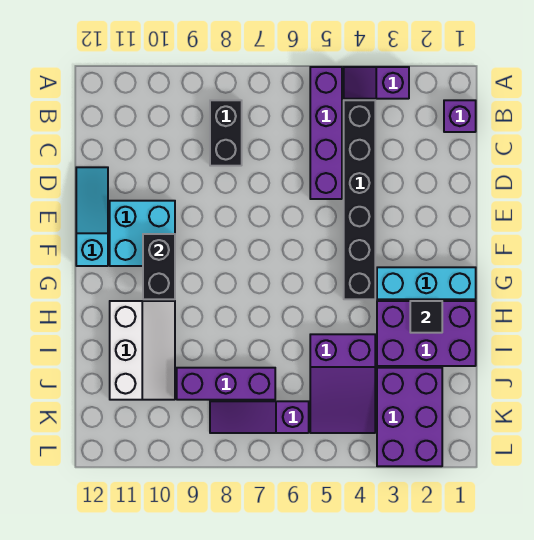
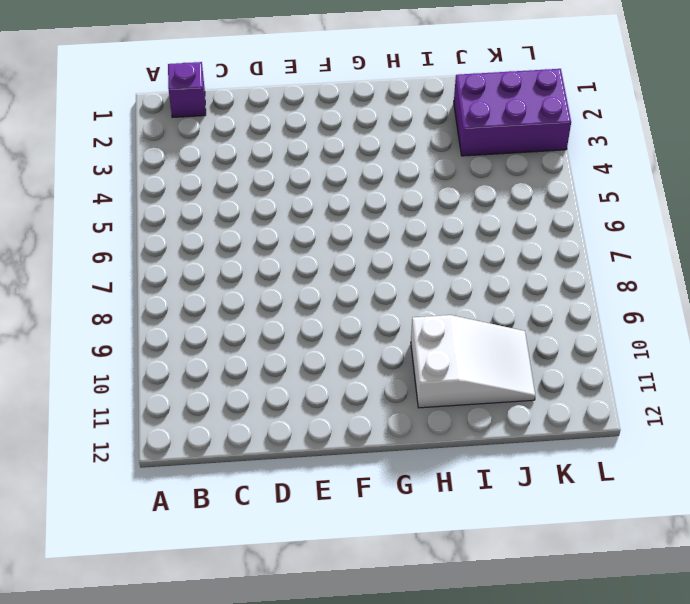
white 2x3 slope [411,315,535,408] -> white 2x3 slope turned to [110,301,175,400]
none -> purple 1x2 slope [344,67,409,99]
none -> purple 1x4 brick [310,67,342,199]
none -> black 1x6 brick [344,100,375,299]

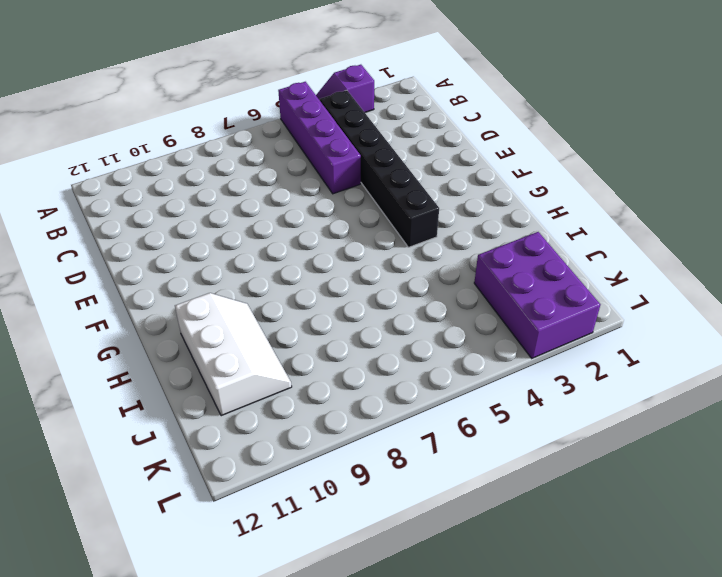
none -> purple 1x1 brick [444,100,476,132]
none -> black 1x2 brick [210,100,242,166]
none -> cyan 1x3 slope [76,167,108,266]

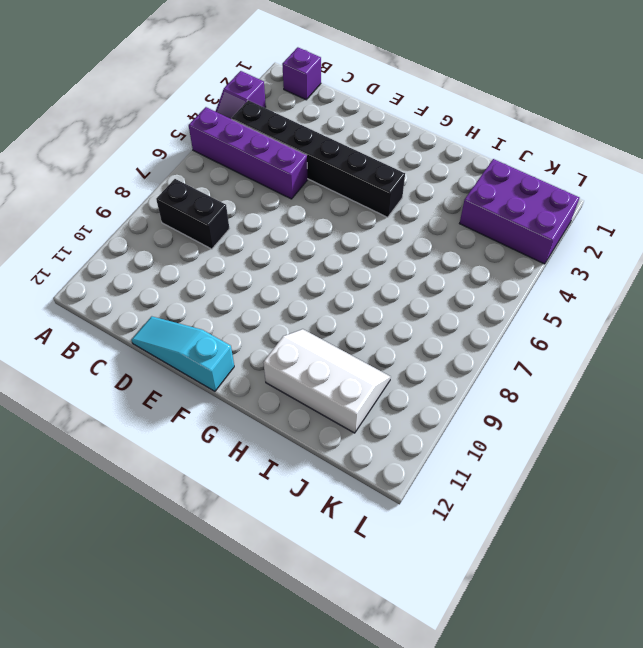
none -> cyan 2x2 brick [110,201,175,266]
none -> cyan 1x3 brick [377,267,476,299]
none -> purple 2x3 brick [377,301,476,366]

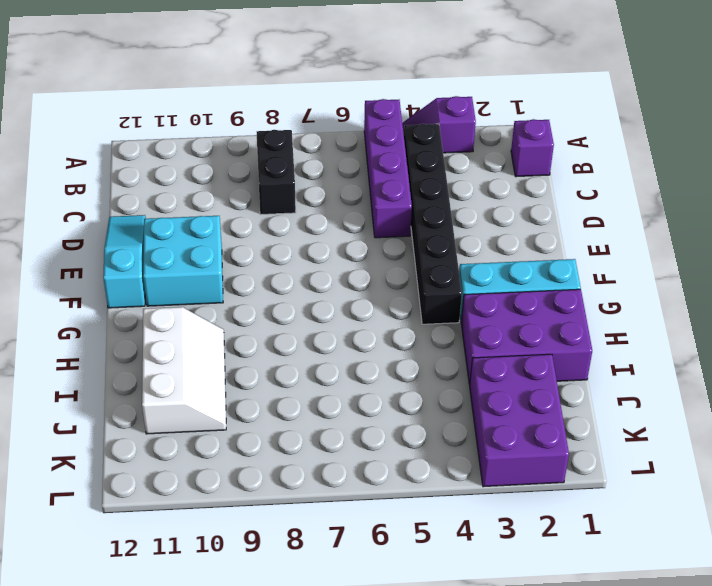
none -> purple 2x3 slope [310,334,375,433]
none -> purple 1x3 brick [177,368,275,400]
none -> purple 1x3 slope [210,401,309,433]

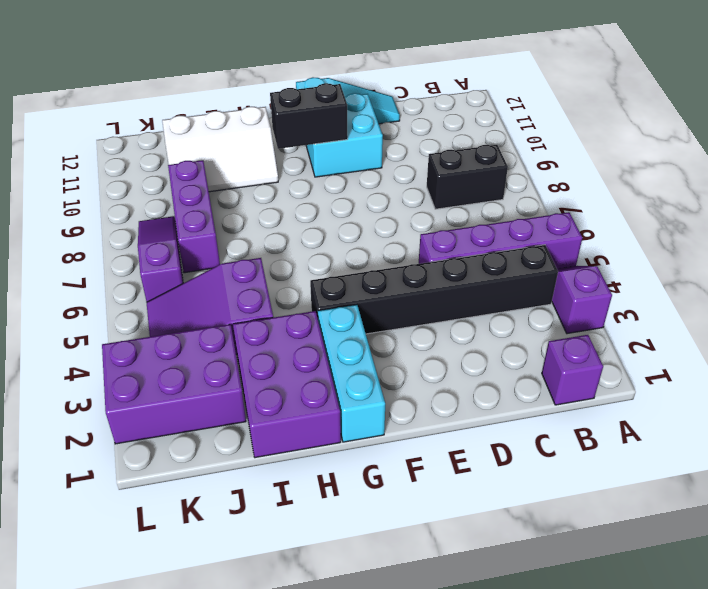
none -> black 1x1 tile [410,301,442,333]

